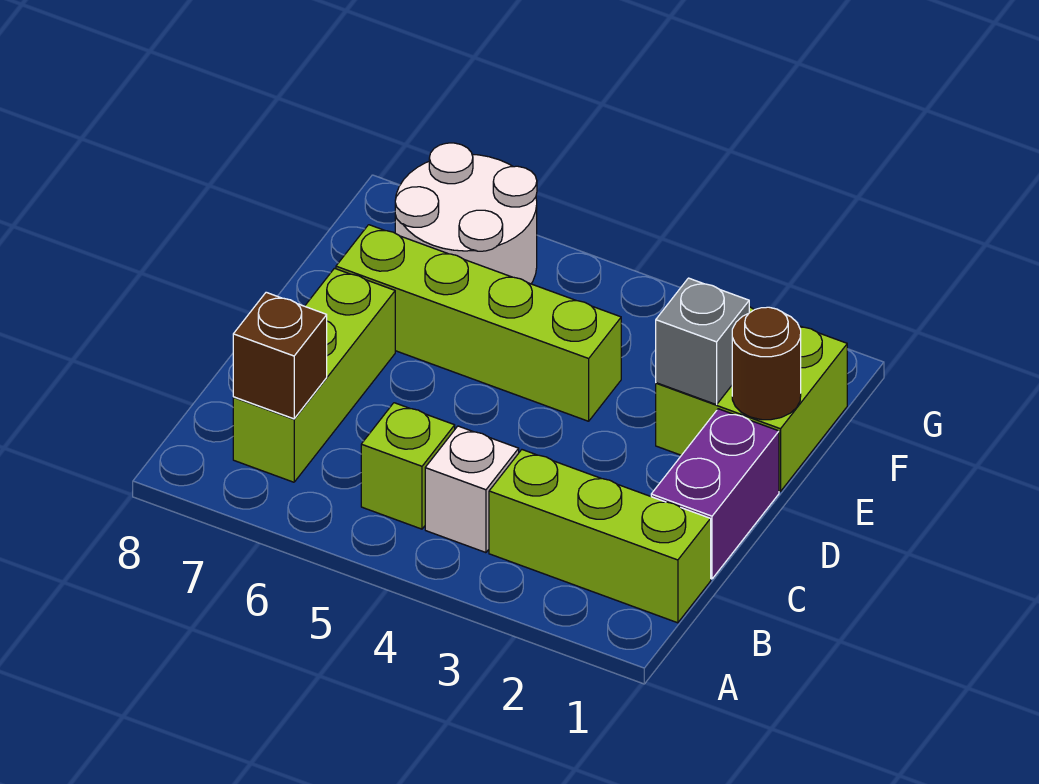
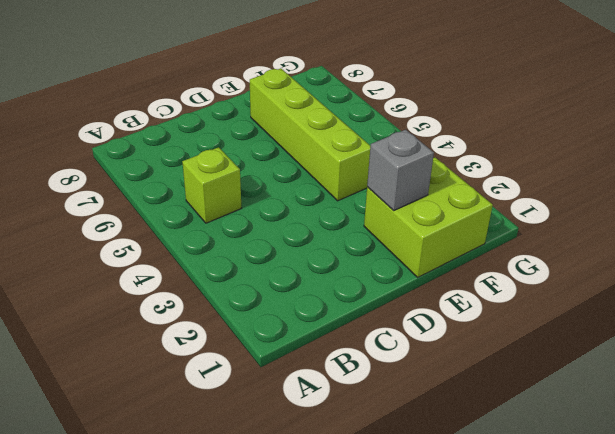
none -> lime 1x3 brick [489,450,711,623]
none -> white 1x1 brick [425,426,519,553]

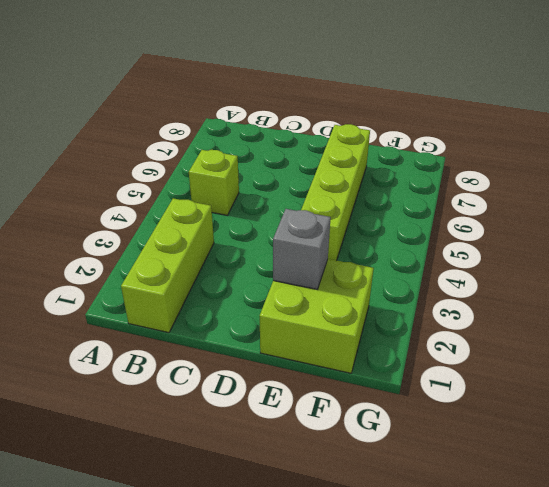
none -> white 1x1 brick [425,426,519,553]
none -> lime 1x3 brick [233,268,395,482]

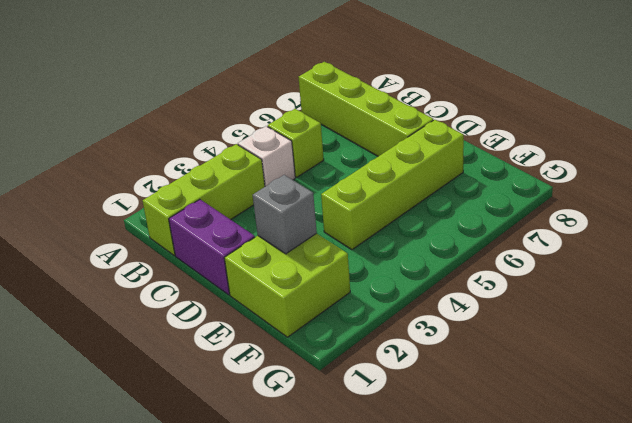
lime 1x4 brick [298,62,433,156] -> lime 1x3 brick [233,268,395,482]
none -> white 2x2 round brick [395,143,537,284]
none -> brown 1x1 brick [233,292,327,419]

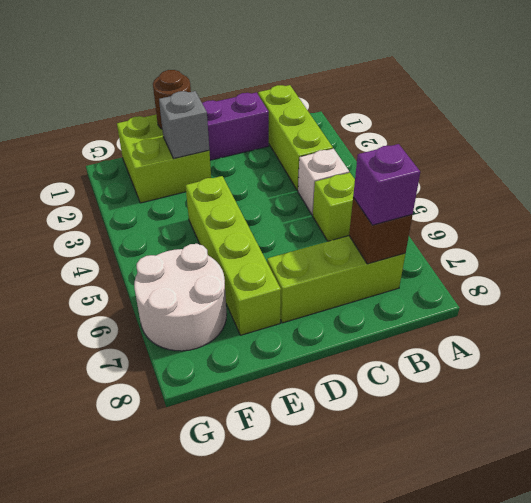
purple 1x1 brick [353,144,420,225] -> none

